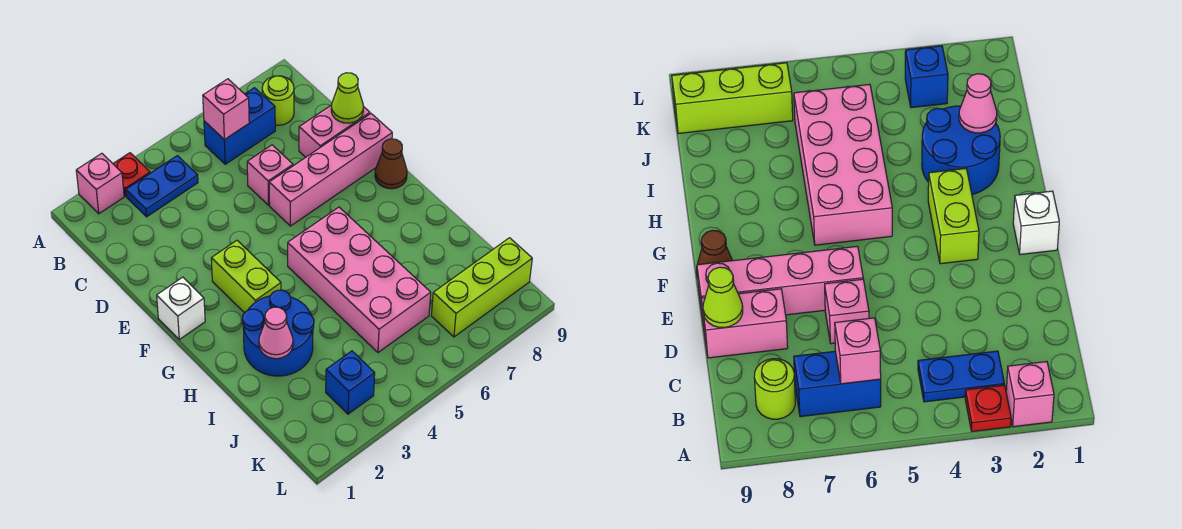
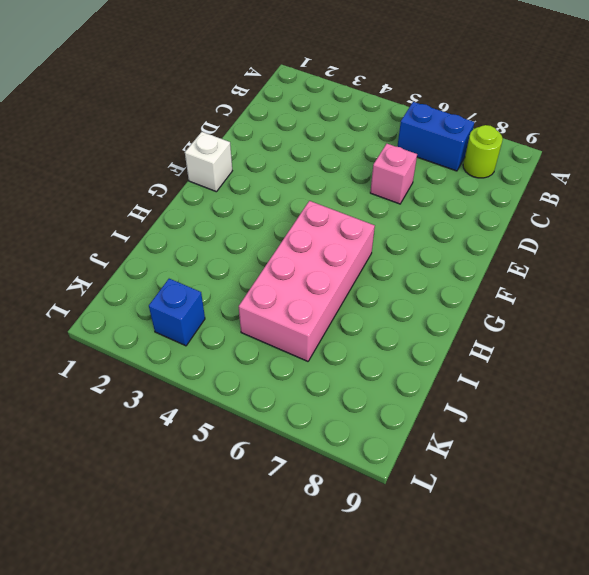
none -> pink 1x1 brick [76,153,124,214]
none -> red 1x1 plate [113,153,150,196]
none -> blue 1x2 plate [126,156,198,217]

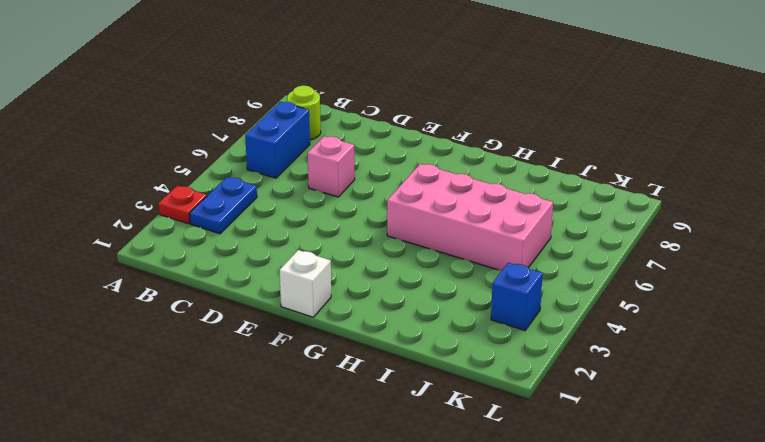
none -> pink 1x1 brick [76,153,124,214]
none -> pink 1x2 brick [299,105,370,157]
none -> pink 1x4 brick [269,114,392,226]

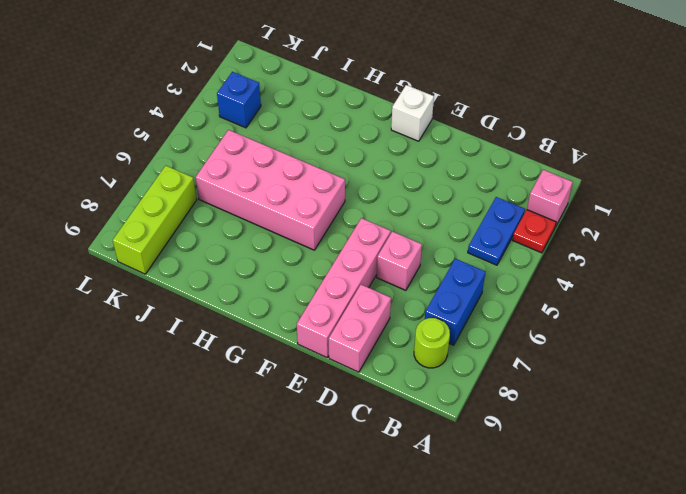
none -> lime 1x2 brick [211,240,281,313]
none -> brown 1x1 cone [375,139,407,189]
none -> blue 2x2 round brick [242,290,314,376]

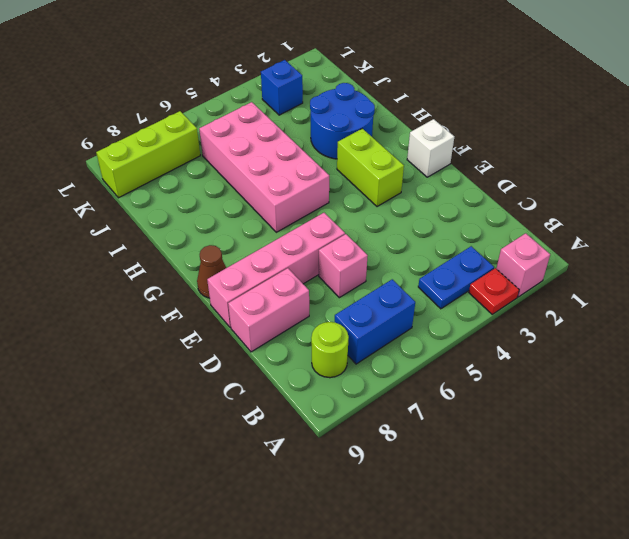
none -> pink 1x1 brick [203,79,249,140]
none -> lime 1x1 cone [331,73,363,123]
none -> pink 1x1 cone [259,307,293,359]

